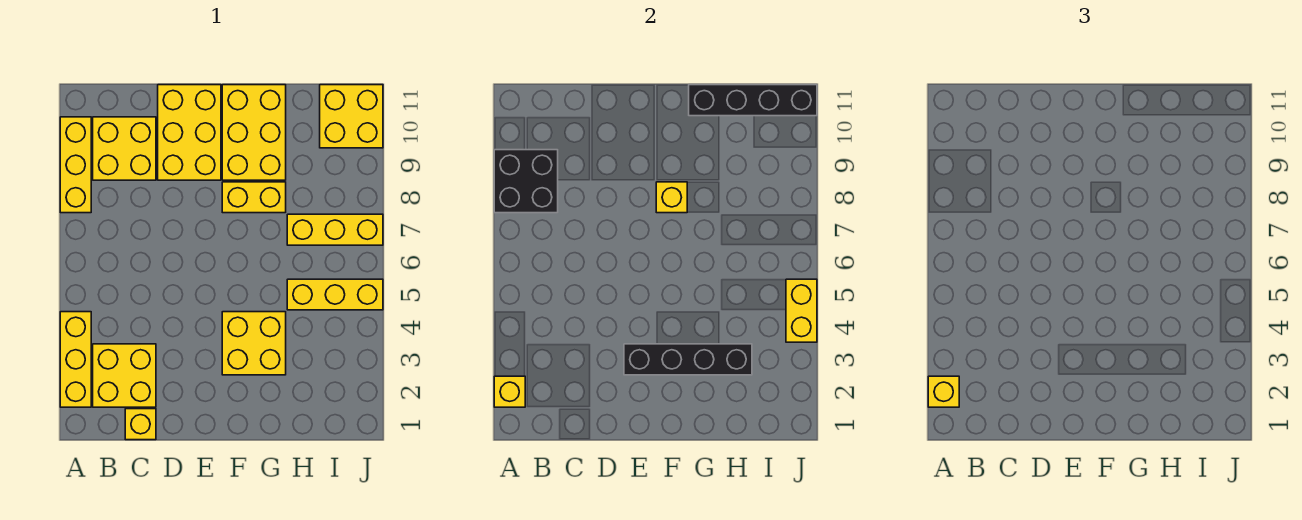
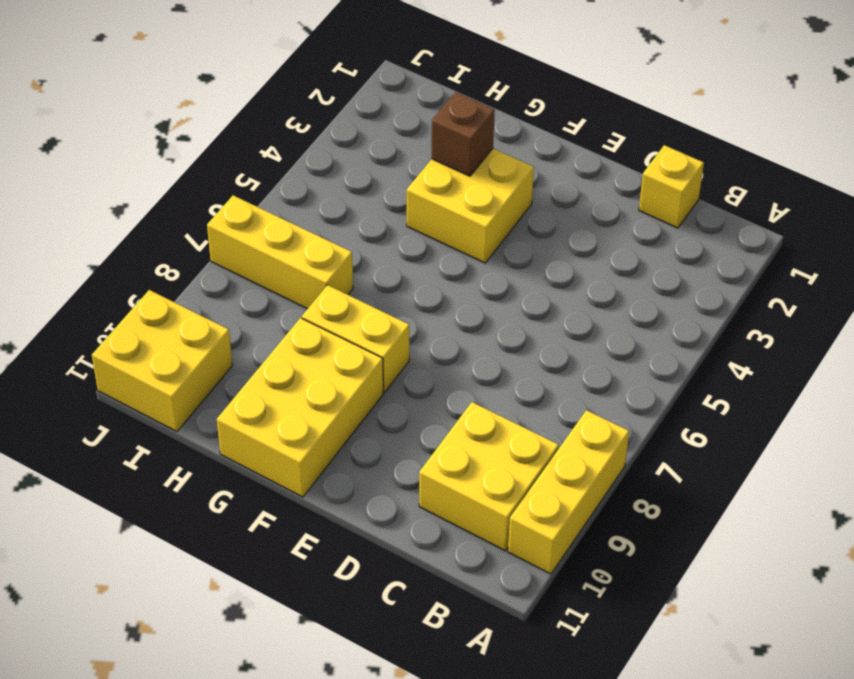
brown 1x1 brick [432,92,495,176] -> black 1x4 brick [624,344,752,375]
none -> yellow 1x3 brick [60,312,91,407]
none -> yellow 2x2 brick [93,344,156,407]
none -> yellow 2x3 brick [158,85,221,180]

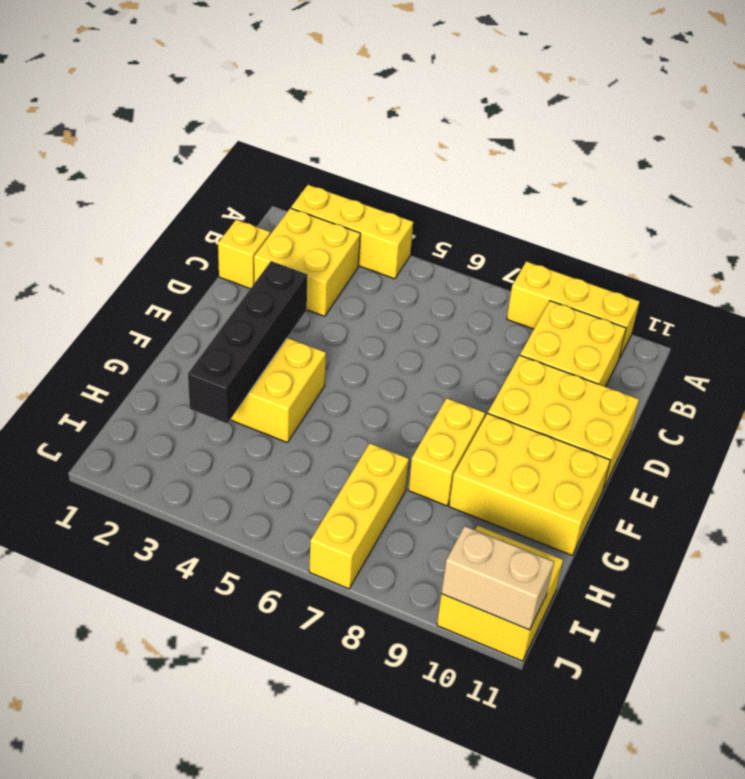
tan 1x2 brick [441,526,554,630] -> black 1x4 brick [689,85,817,116]
none -> yellow 1x3 brick [287,279,383,310]
none -> yellow 1x1 brick [494,376,525,407]
none -> black 2x2 brick [494,150,558,213]

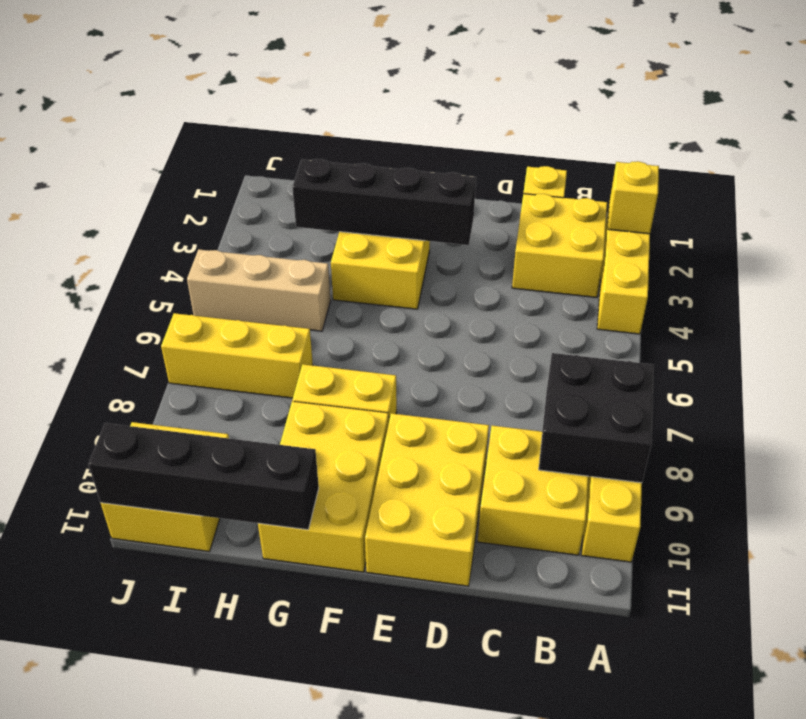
tan 1x3 brick [187,249,331,331] -> yellow 1x3 brick [287,279,383,310]
none -> yellow 1x1 brick [656,182,687,213]
none -> yellow 1x2 brick [786,279,817,342]
none -> yellow 1x1 brick [928,376,959,407]

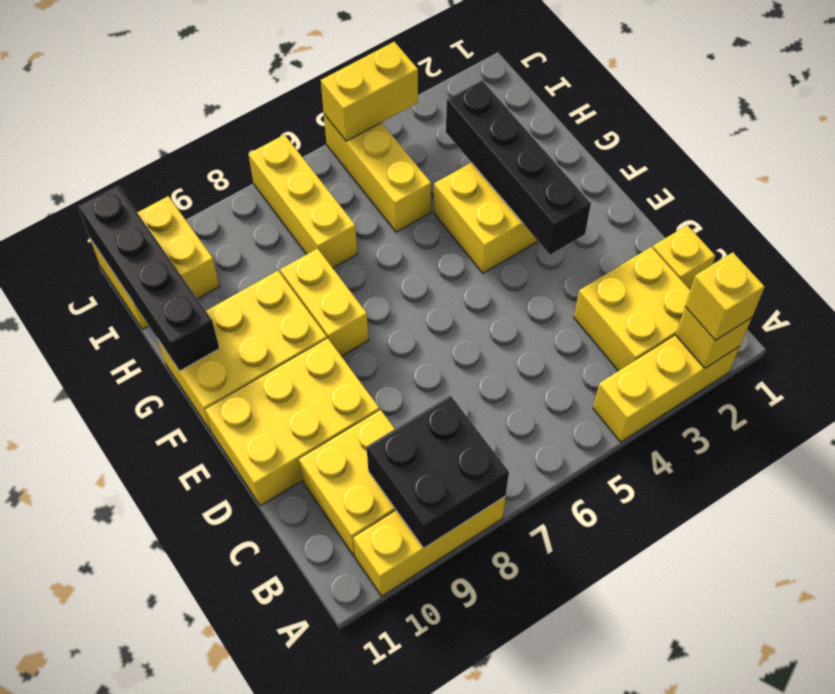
none -> yellow 1x1 brick [656,182,687,213]

